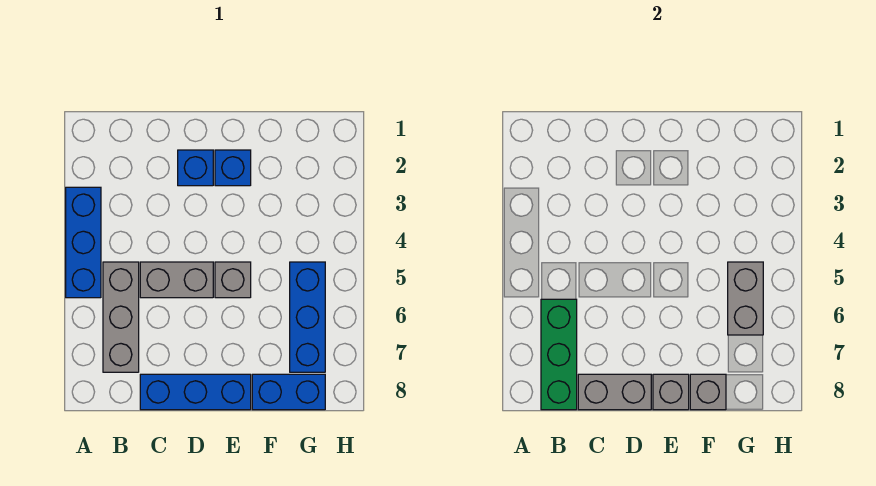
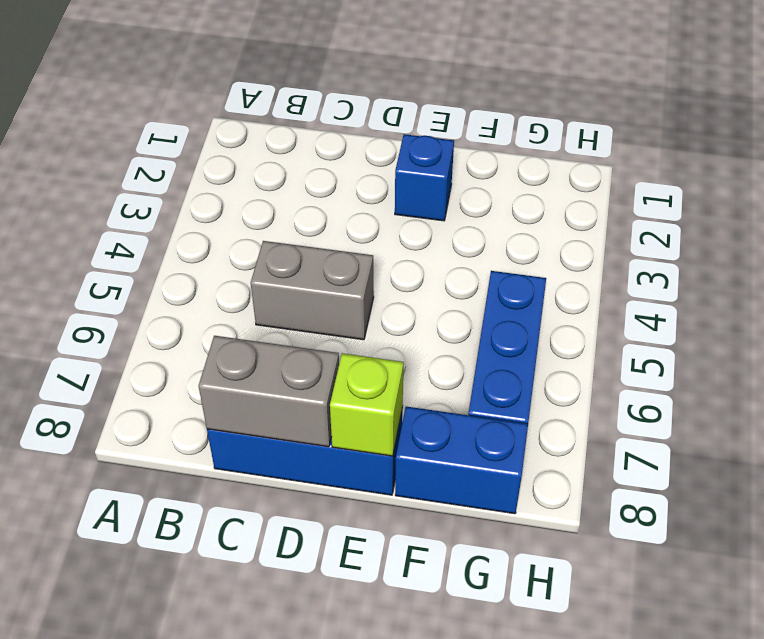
lime 1x1 brick [330,353,404,456] -> grey 1x1 brick [653,374,689,410]
none -> blue 1x3 brick [66,187,101,298]
none -> grey 1x3 brick [103,262,139,372]
none -> blue 1x1 brick [178,150,213,186]

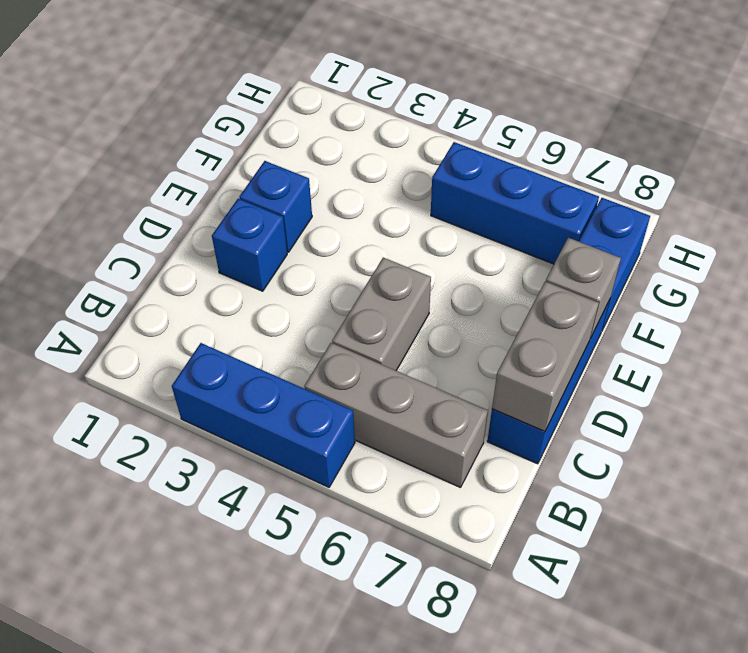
none -> grey 1x1 brick [215,262,251,298]
none -> green 1x3 brick [541,299,577,410]
none -> grey 1x1 brick [690,374,726,410]

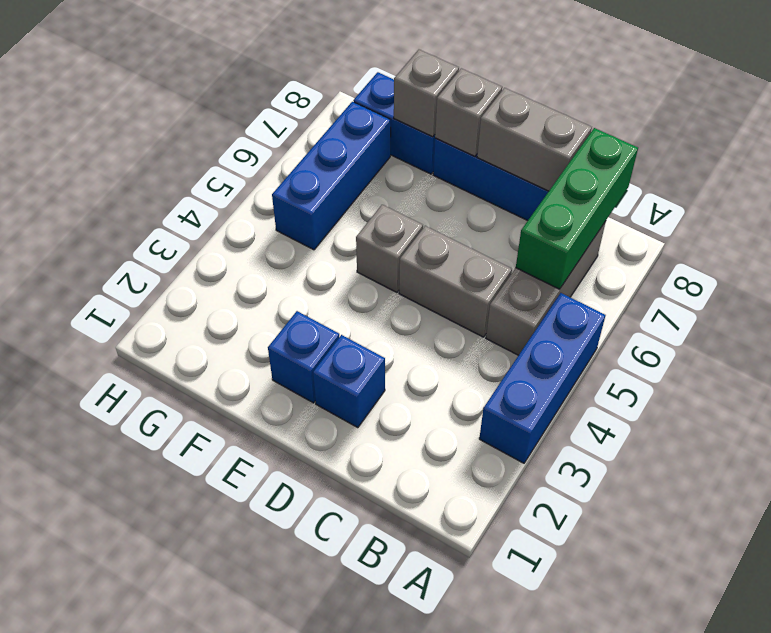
none -> grey 1x2 brick [728,262,763,335]

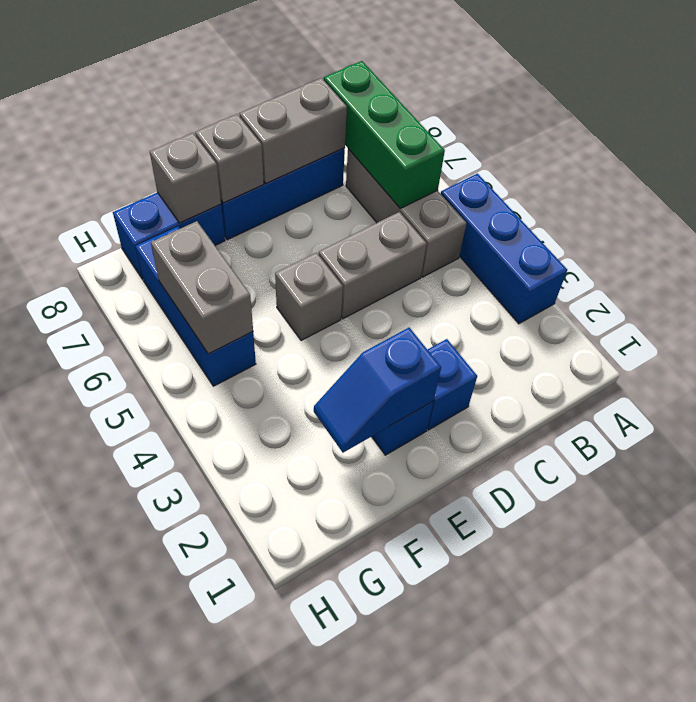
blue 1x2 slope [314,328,441,453] -> none

